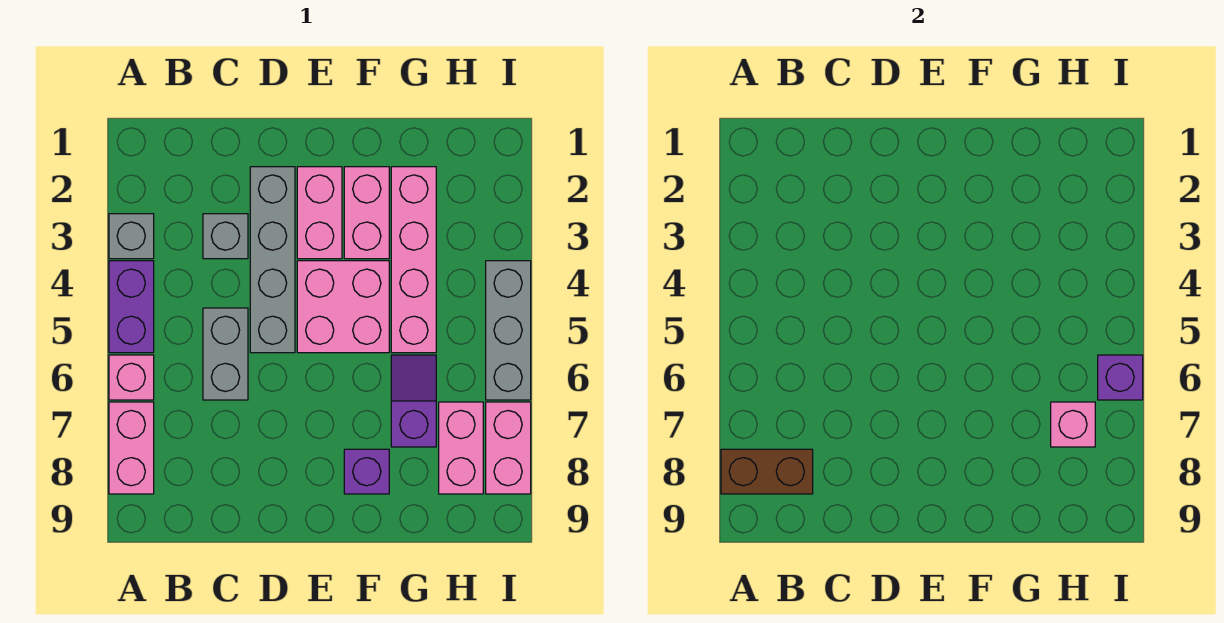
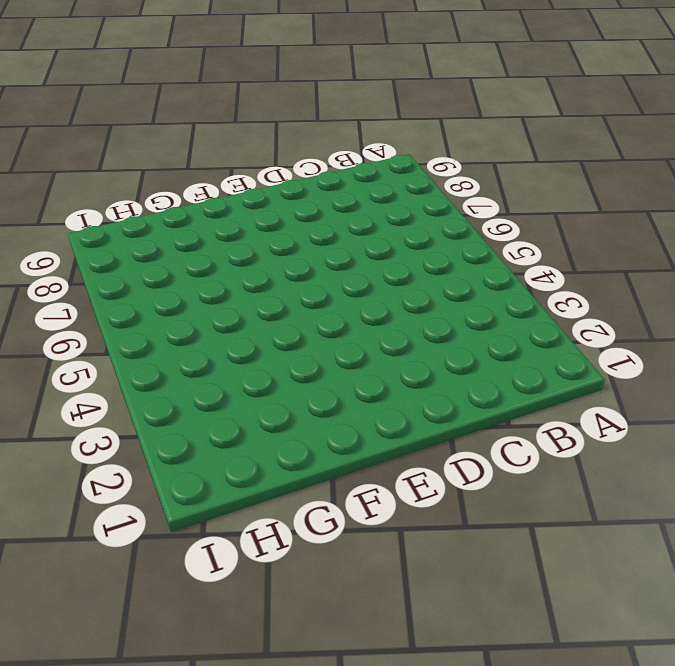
none -> grey 1x1 brick [109,214,154,259]
none -> purple 1x2 brick [109,261,154,353]
none -> pink 1x1 brick [109,355,154,400]

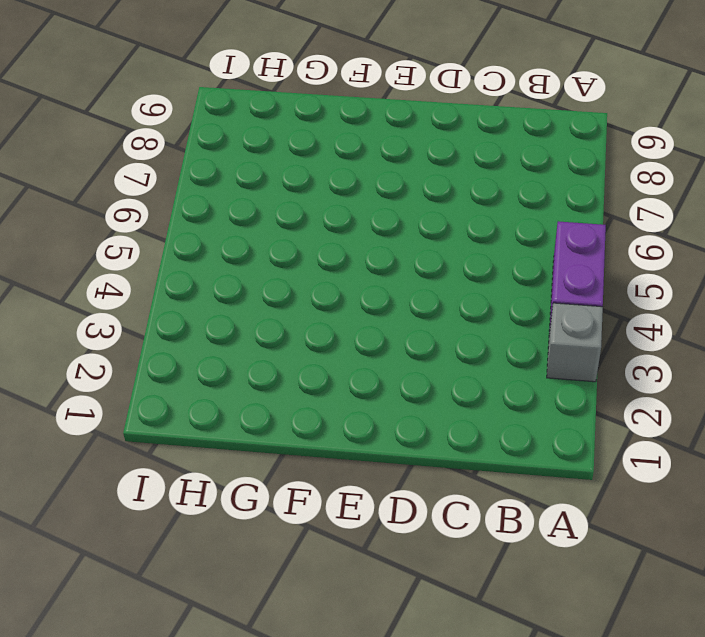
none -> pink 1x1 brick [109,355,154,400]
none -> pink 1x2 brick [109,402,154,494]
none -> grey 1x1 brick [203,214,248,259]

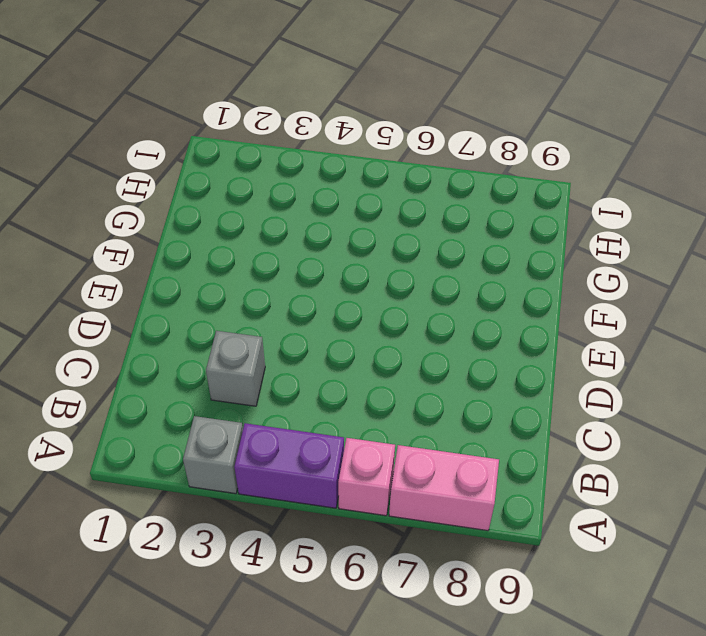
none -> grey 1x2 brick [203,308,248,400]
none -> grey 1x4 brick [250,167,295,353]
none -> pink 1x2 brick [297,167,342,259]

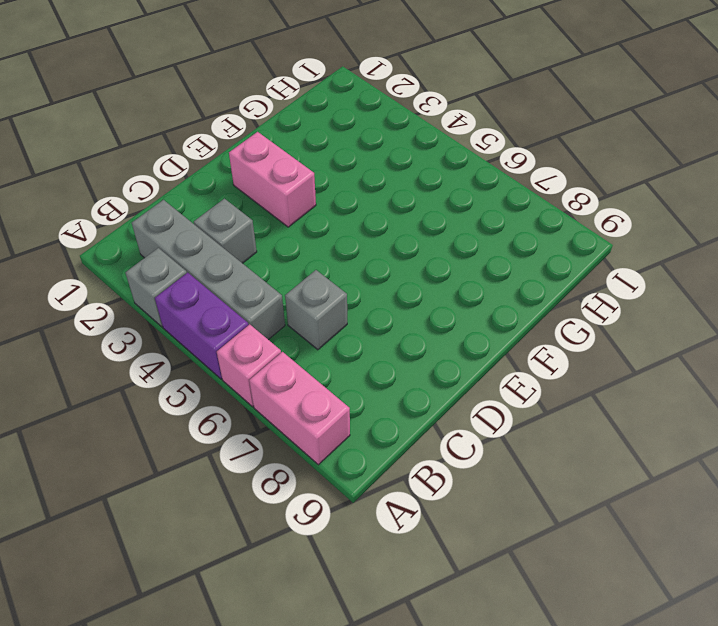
grey 1x4 brick [132,200,285,340] -> grey 1x4 brick moved to [250,167,295,353]
grey 1x1 brick [285,270,347,350] -> grey 1x2 brick [203,308,248,400]
none -> pink 2x2 brick [297,261,389,353]
none -> pink 1x2 brick [344,167,389,259]
none -> purple 1x1 brick [344,449,389,494]

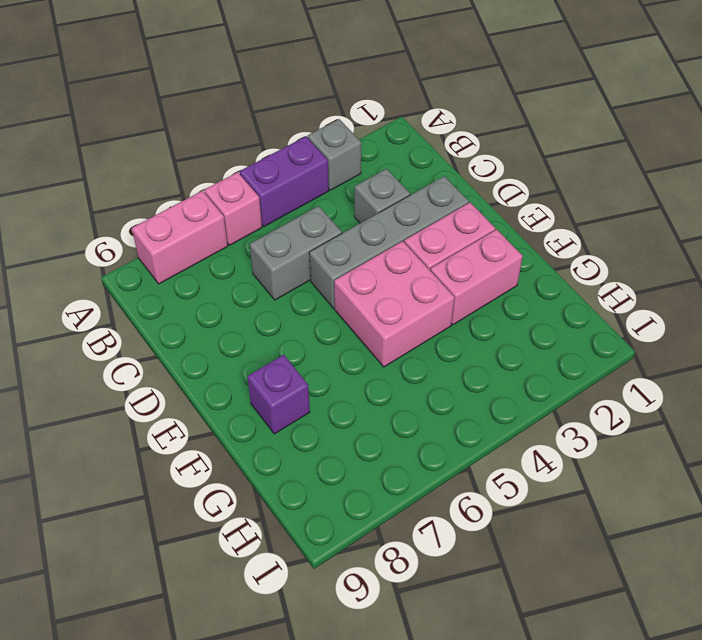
none -> pink 1x4 brick [391,167,436,353]
none -> purple 1x2 slope [391,355,436,447]
none -> pink 1x2 brick [439,402,483,494]

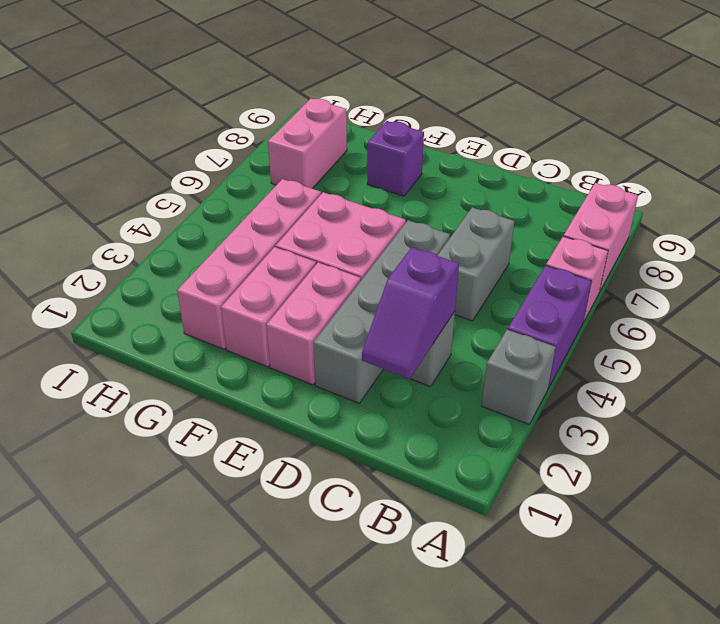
purple 1x2 slope [362,247,459,379] -> purple 1x2 slope moved to [391,355,436,447]
none -> grey 1x3 brick [486,261,531,400]
none -> pink 1x2 brick [486,402,531,494]
none -> brown 1x2 brick [721,449,813,494]

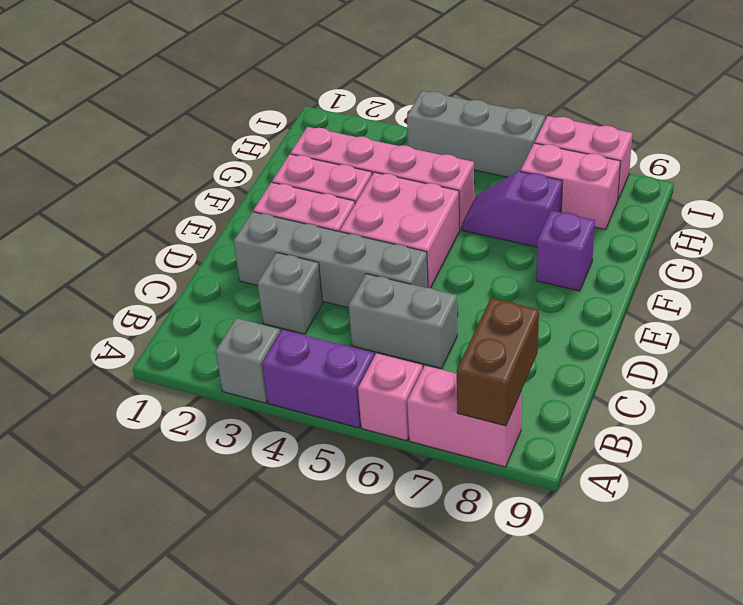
none -> pink 1x1 brick [1051,402,1095,447]
none -> purple 1x1 brick [1098,355,1143,400]

